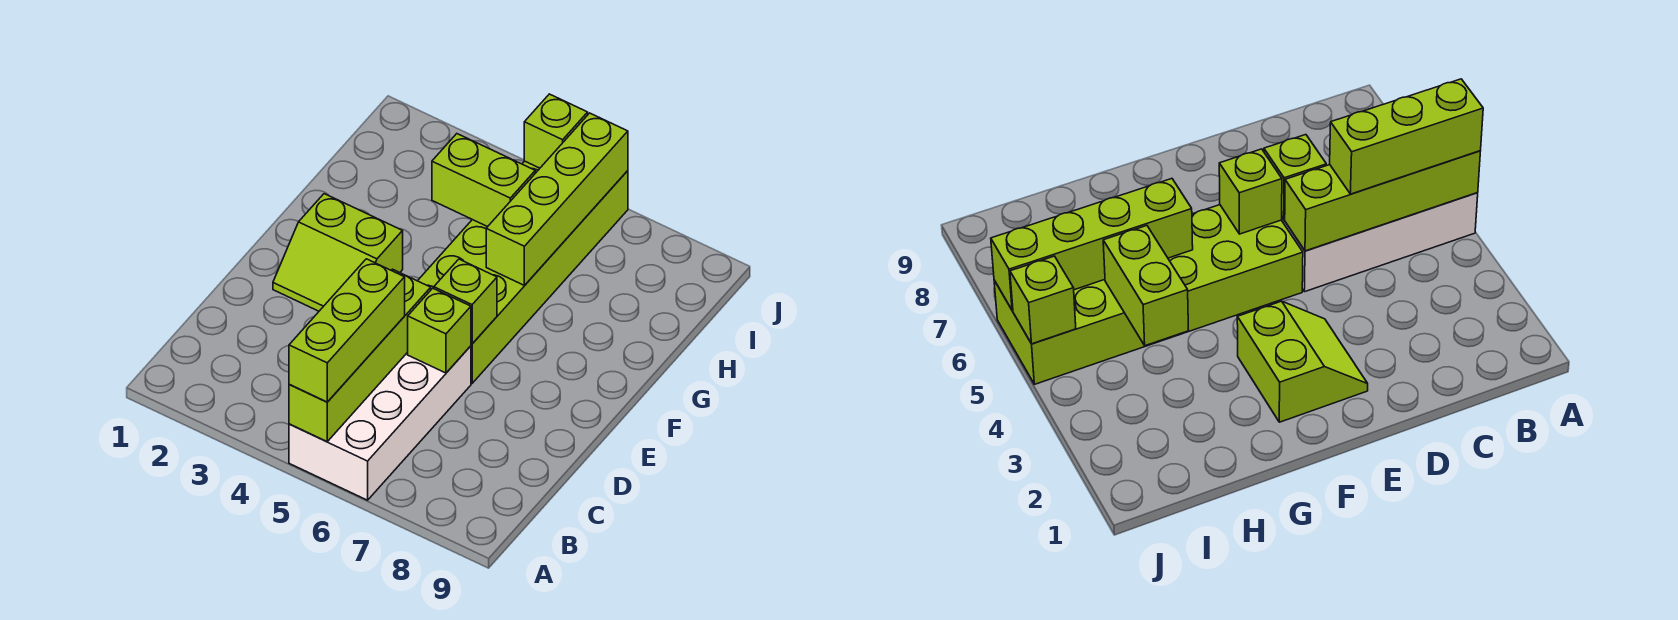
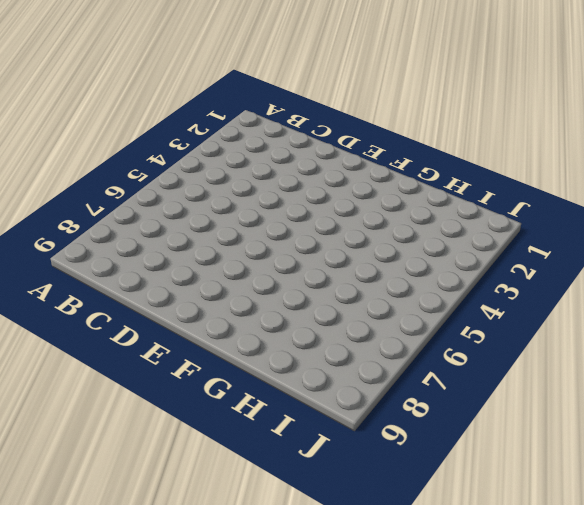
none -> white 2x4 brick [289,346,471,500]
none -> lime 2x2 slope [273,194,403,311]

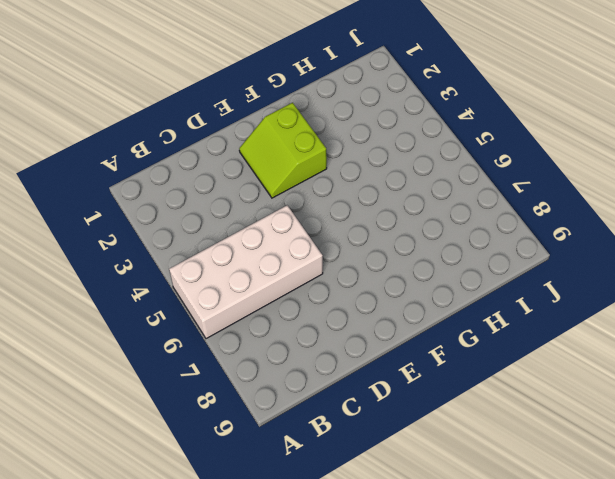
none -> lime 2x6 brick [418,161,628,383]
none -> lime 1x4 brick [289,269,431,441]

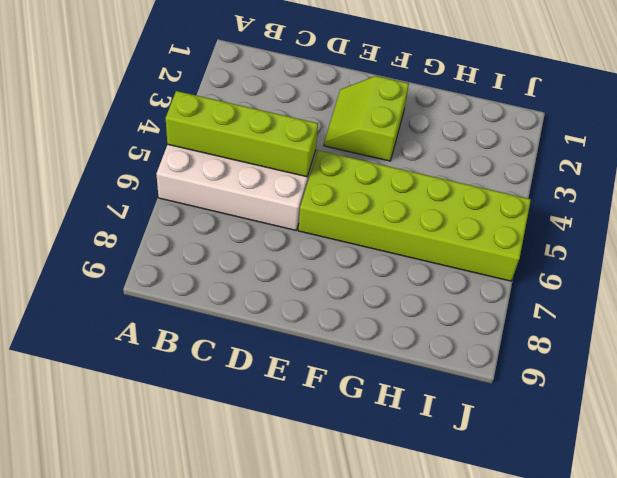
none -> lime 1x1 brick [408,288,471,373]
none -> lime 1x1 brick [434,259,497,344]

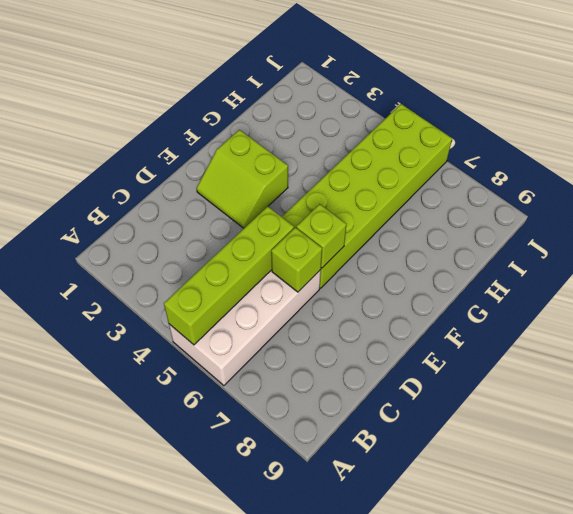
none -> lime 1x4 brick [486,113,628,285]
none -> lime 1x2 brick [432,134,535,227]

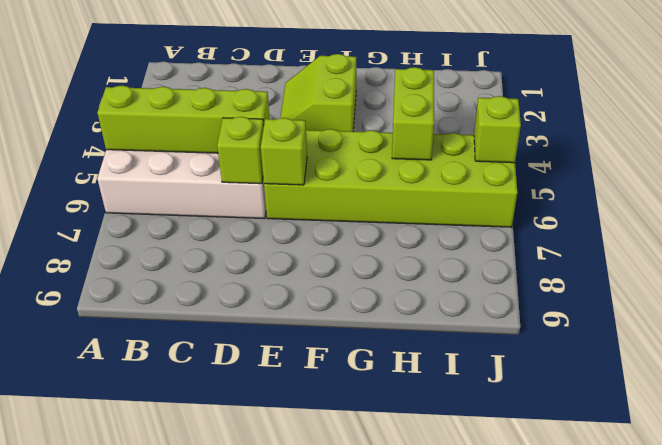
none -> lime 1x4 brick [486,113,628,285]
none -> lime 1x3 brick [289,259,405,402]

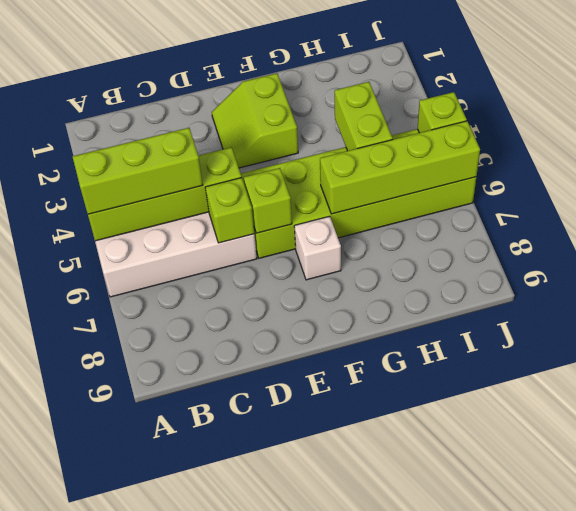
white 1x1 brick [294,216,341,280] -> none

